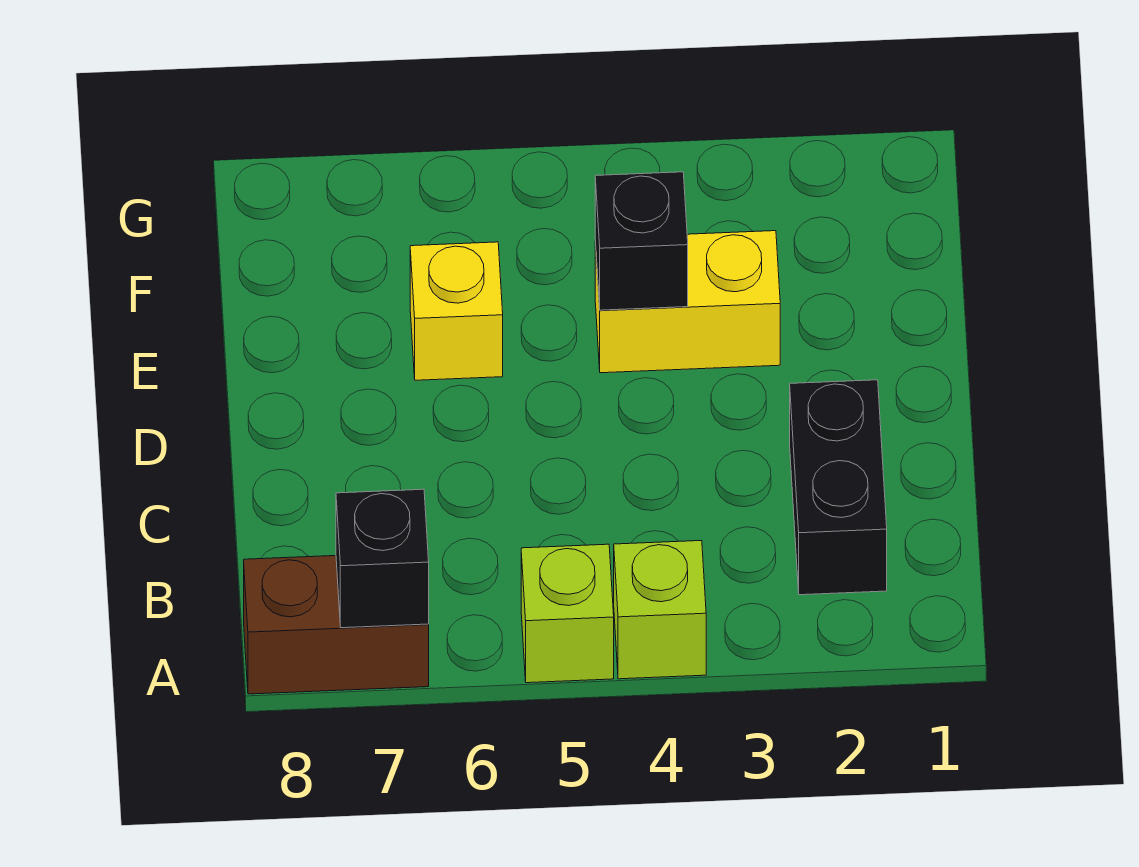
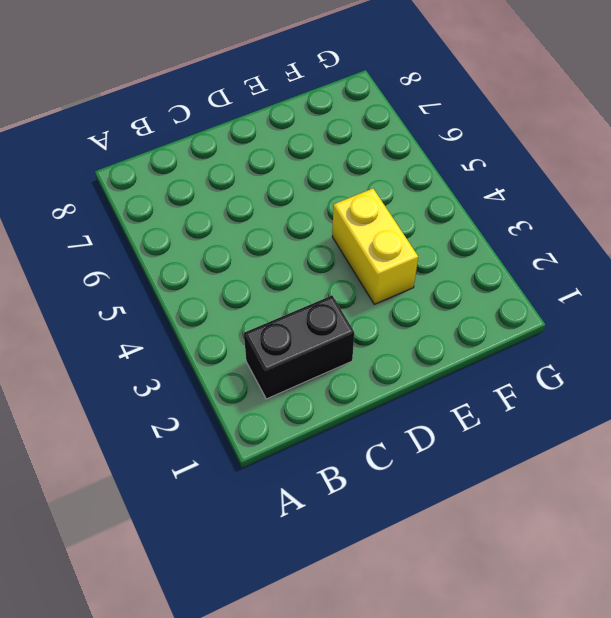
none -> lime 1x1 brick [614,541,706,679]
none -> lime 1x1 brick [521,544,614,683]

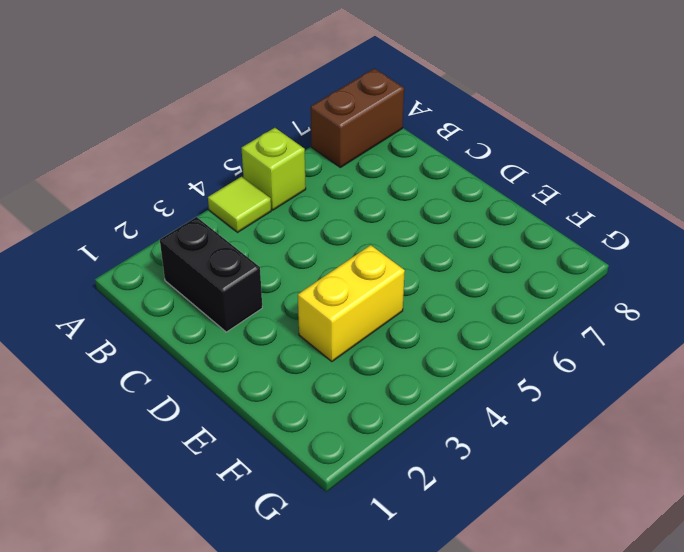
lime 1x1 tile [208,177,271,232] -> lime 1x1 brick [614,541,706,679]
none -> yellow 1x1 brick [410,242,503,380]
none -> black 1x1 brick [336,489,429,628]

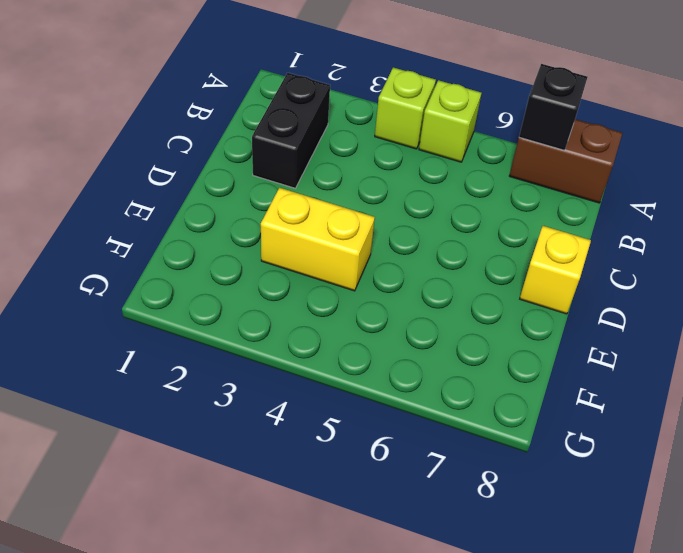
yellow 1x1 brick [520,226,591,314] -> yellow 1x1 brick moved to [410,242,503,380]
none -> black 1x1 brick [595,172,688,310]

